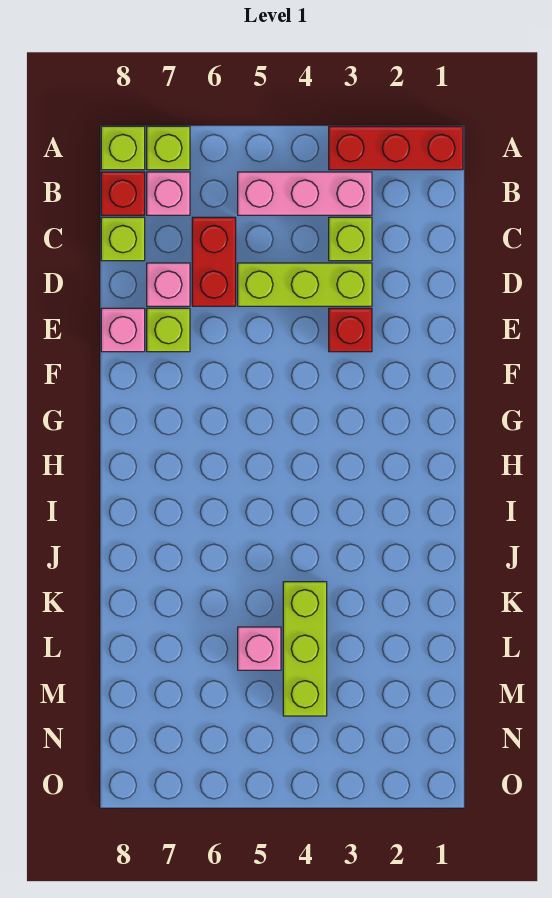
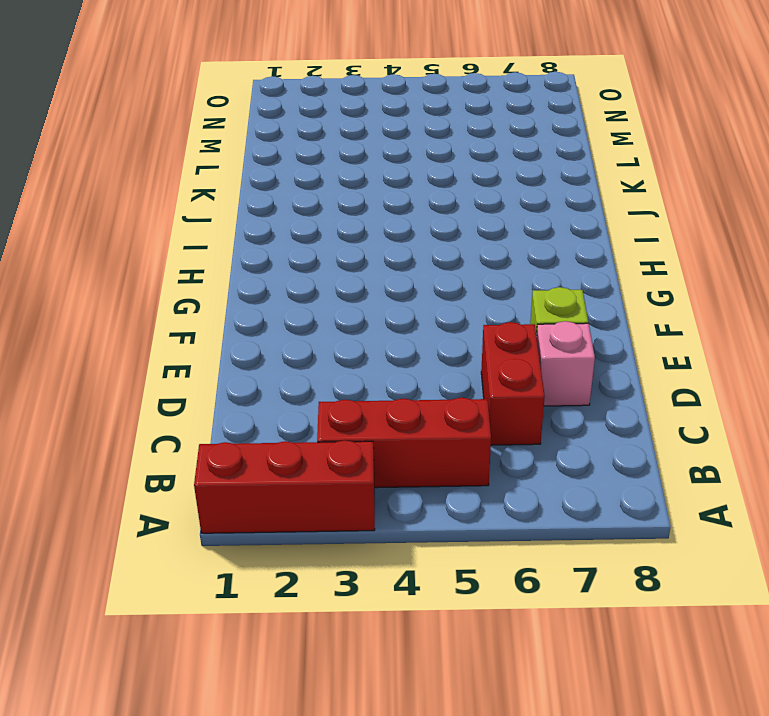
red 1x3 brick [317,398,491,488] -> pink 1x3 brick [238,172,372,215]
none -> lime 1x1 brick [147,126,190,170]
none -> lime 1x1 brick [101,126,145,170]
none -> pink 1x1 brick [147,172,190,215]

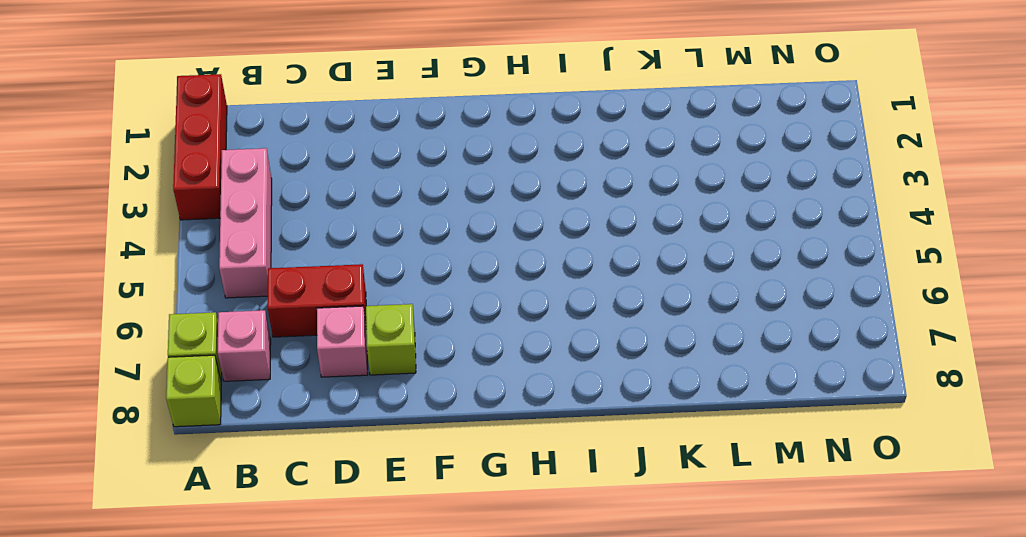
none -> red 1x1 brick [101,172,145,215]
none -> lime 1x1 brick [329,217,372,261]
none -> lime 1x1 brick [101,217,145,261]

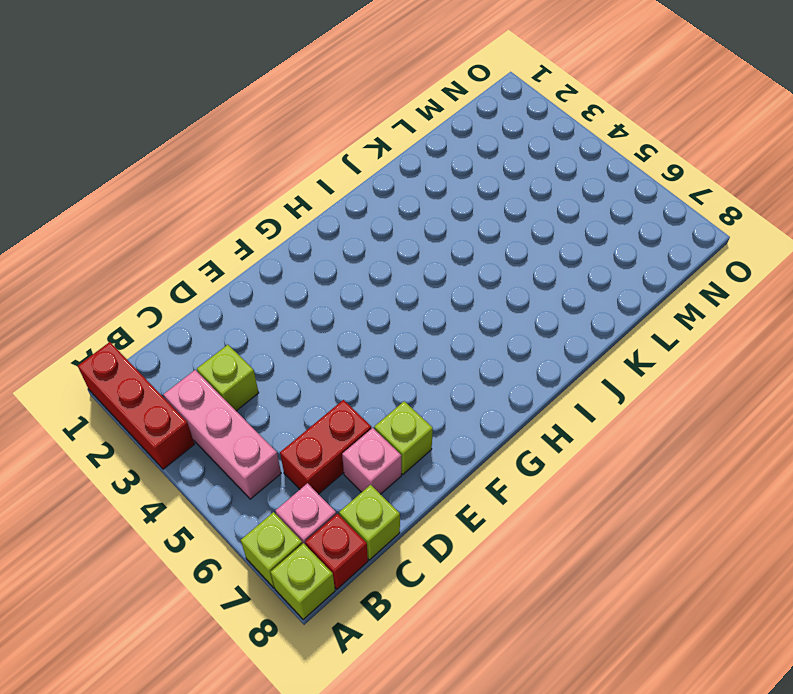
none -> lime 1x3 brick [238,263,372,306]
none -> red 1x1 brick [329,308,372,352]
none -> pink 1x1 brick [101,308,145,352]

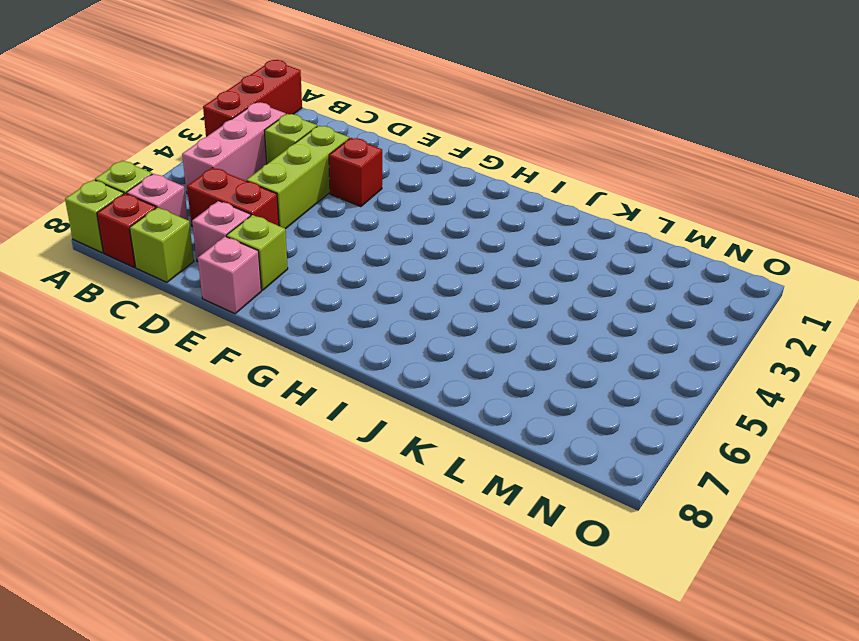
none -> lime 1x3 brick [283,582,327,716]
none -> pink 1x1 brick [238,627,281,670]

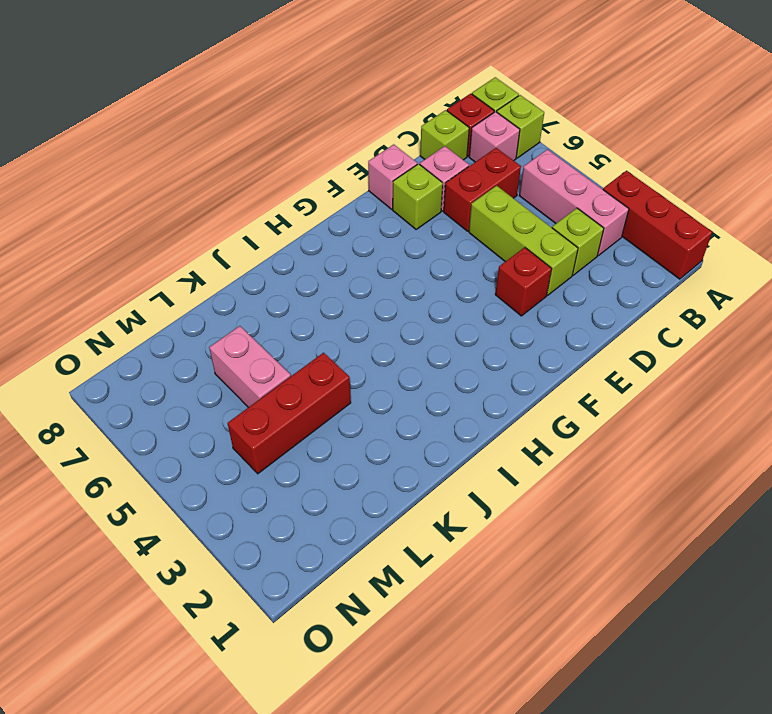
red 1x3 brick [228,353,351,474] -> lime 1x3 brick [283,582,327,716]
pink 1x2 brick [209,326,291,407] -> pink 1x1 brick [238,627,281,670]

